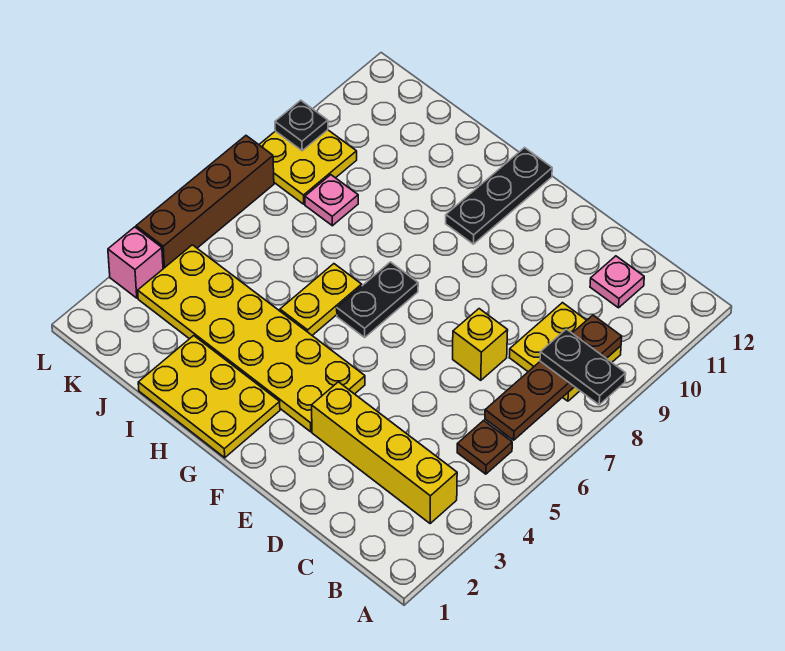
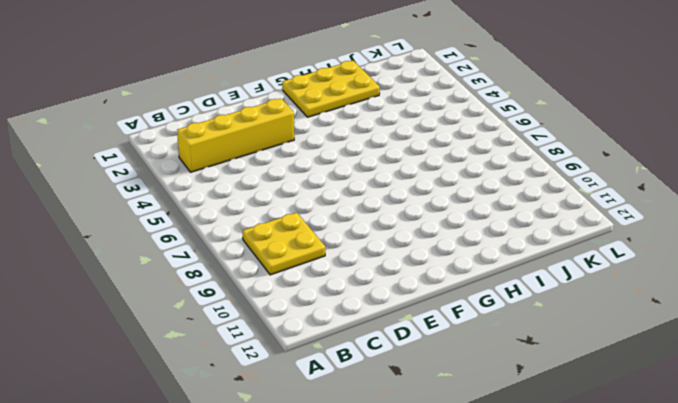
none -> brown 1x1 plate [457,420,512,474]
none -> pink 1x1 plate [590,256,644,308]
none -> yellow 1x1 brick [453,309,508,380]

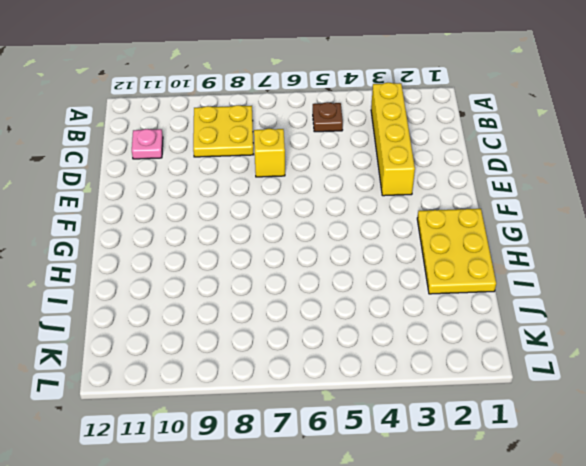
none -> yellow 2x6 plate [138,245,365,432]
none -> black 1x2 plate [337,262,418,337]
none -> black 1x3 plate [446,148,552,244]

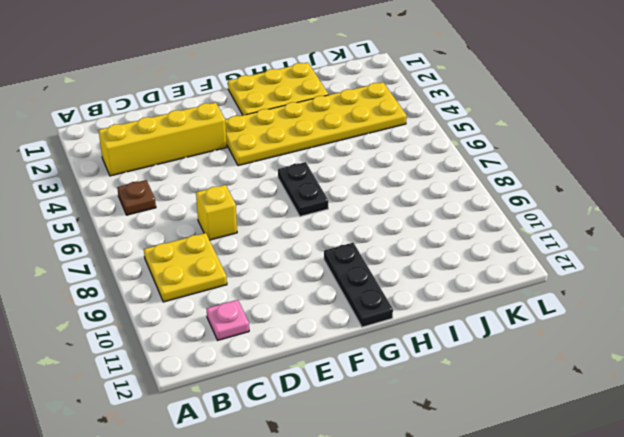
none -> yellow 1x2 plate [280,264,362,335]
none -> pink 1x1 plate [305,175,358,226]
none -> yellow 2x2 plate [259,130,357,204]

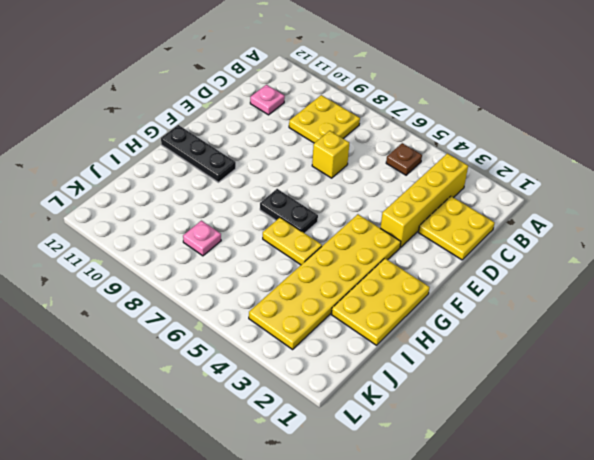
yellow 2x2 plate [418,196,495,260] -> yellow 2x2 plate moved to [259,130,357,204]
none -> pink 1x1 brick [108,227,163,298]
none -> brown 1x4 brick [136,136,274,269]
none -> brown 1x4 plate [485,315,622,440]

